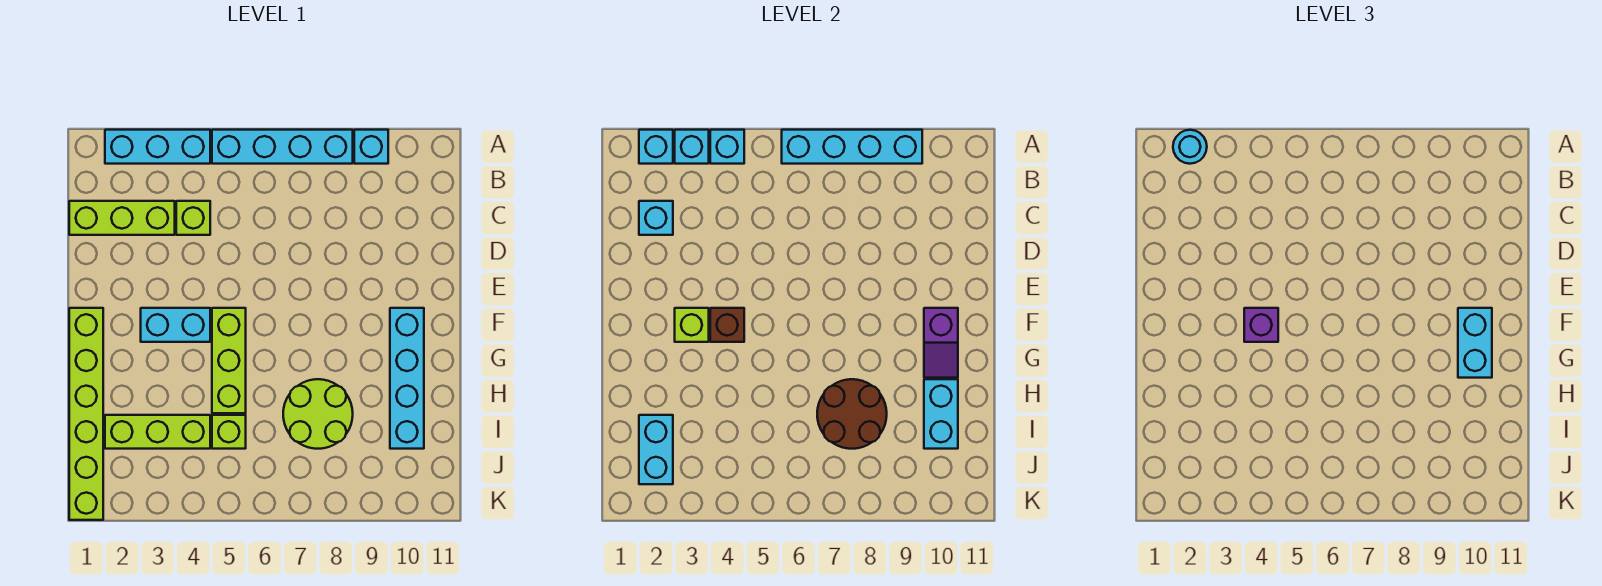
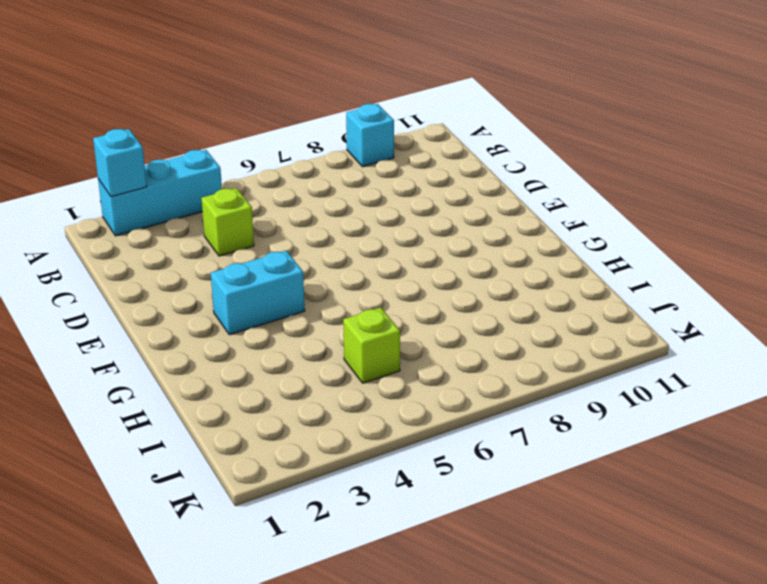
none -> cyan 1x4 brick [212,130,353,164]
none -> lime 1x3 brick [69,201,175,235]
none -> lime 1x6 brick [69,308,103,520]

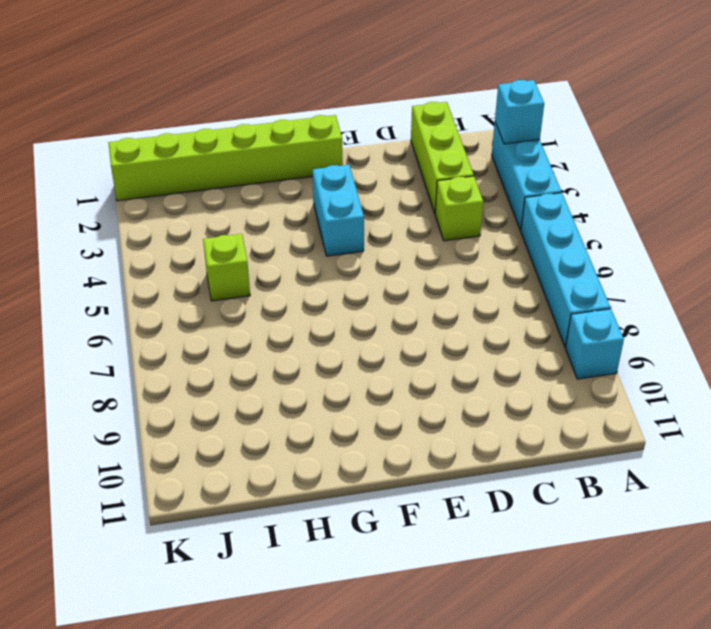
none -> lime 1x3 brick [212,308,246,413]
none -> cyan 1x4 brick [390,308,424,449]
none -> lime 2x2 round brick [283,379,353,449]

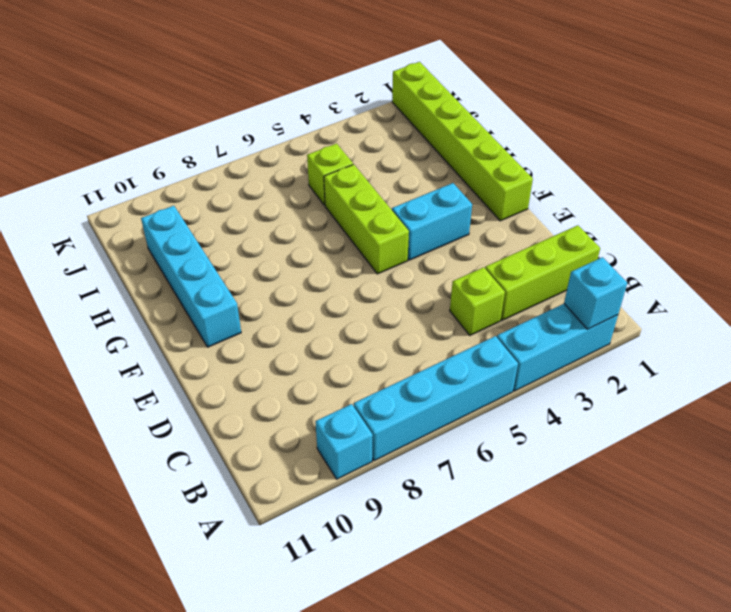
none -> lime 2x2 round brick [283,379,353,449]
none -> lime 1x3 brick [105,415,210,449]
none -> cyan 1x1 brick [675,130,709,164]

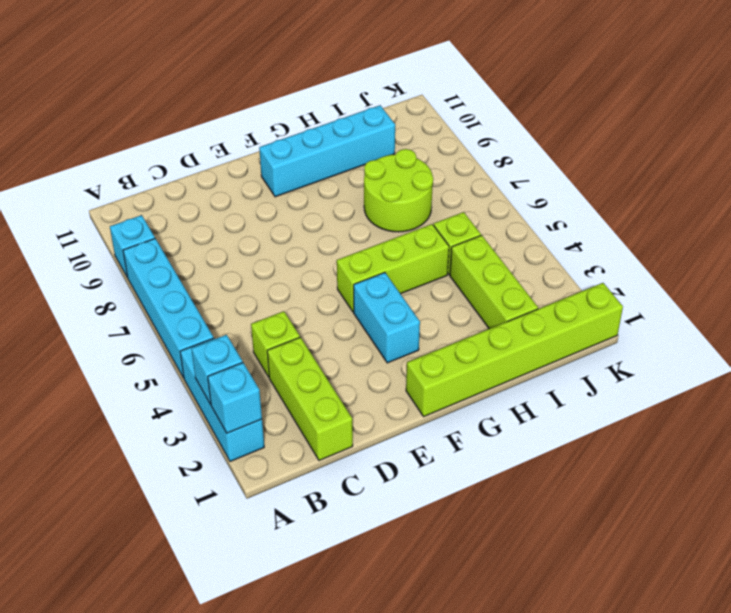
none -> cyan 1x1 brick [710,130,744,164]
none -> cyan 1x4 brick [782,130,922,164]
none -> cyan 1x1 brick [639,201,673,235]

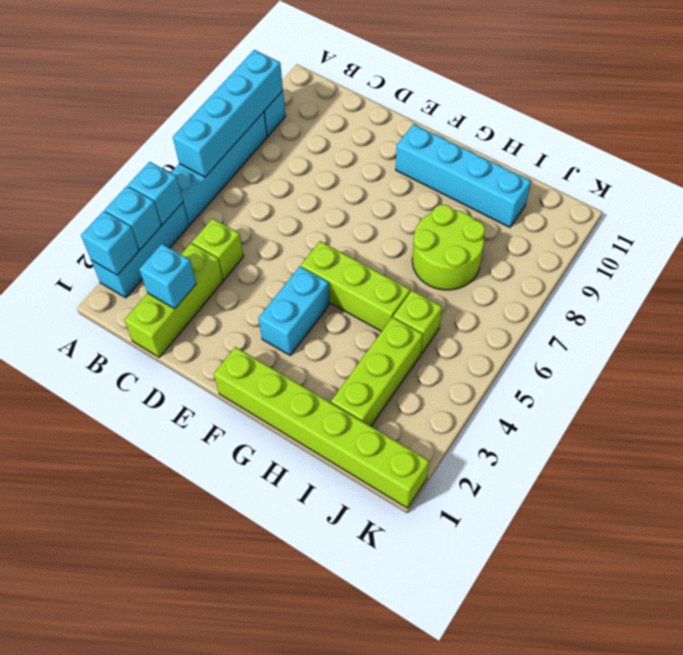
none -> lime 1x1 brick [675,308,709,342]
none -> brown 1x1 brick [710,308,744,342]
none -> purple 1x2 slope [924,308,958,378]

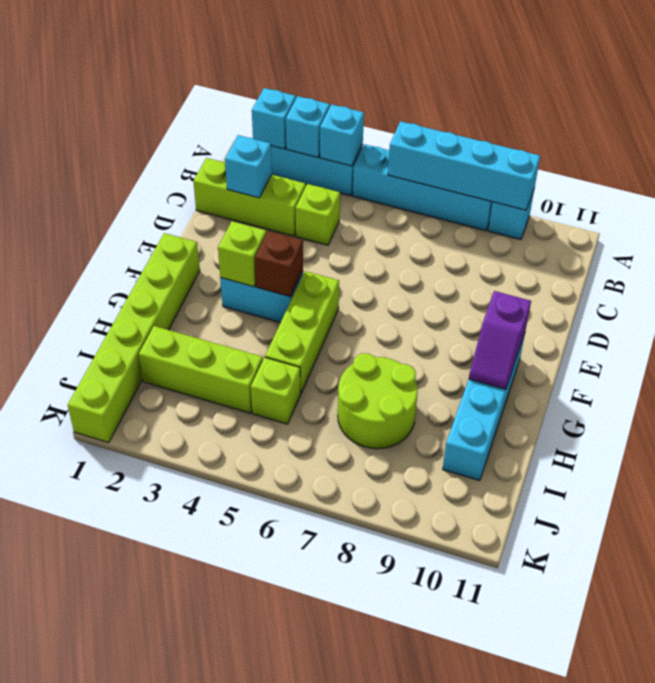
none -> brown 2x2 round brick [817,379,887,449]
none -> cyan 1x2 brick [924,379,958,449]
none -> cyan 1x2 brick [639,415,673,484]

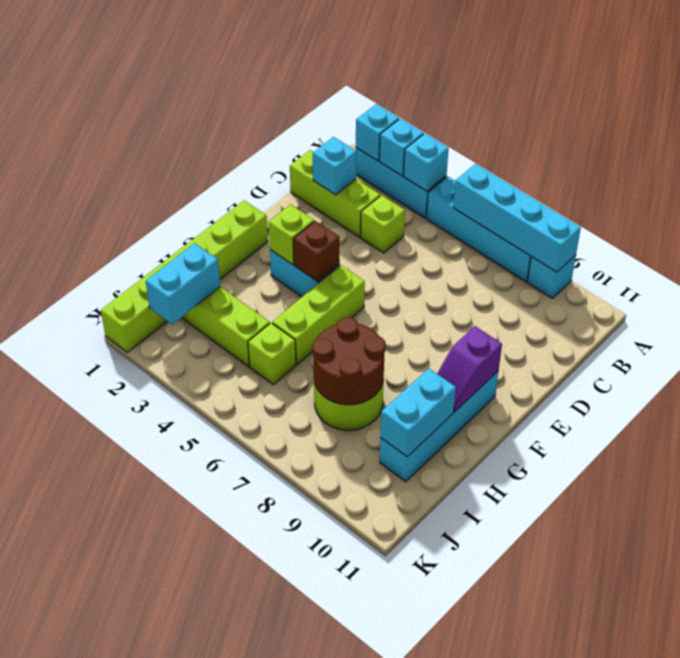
none -> cyan 1x1 round brick [1173,130,1207,164]
none -> purple 1x1 brick [1244,308,1278,342]
none -> cyan 1x2 brick [1458,308,1492,378]

